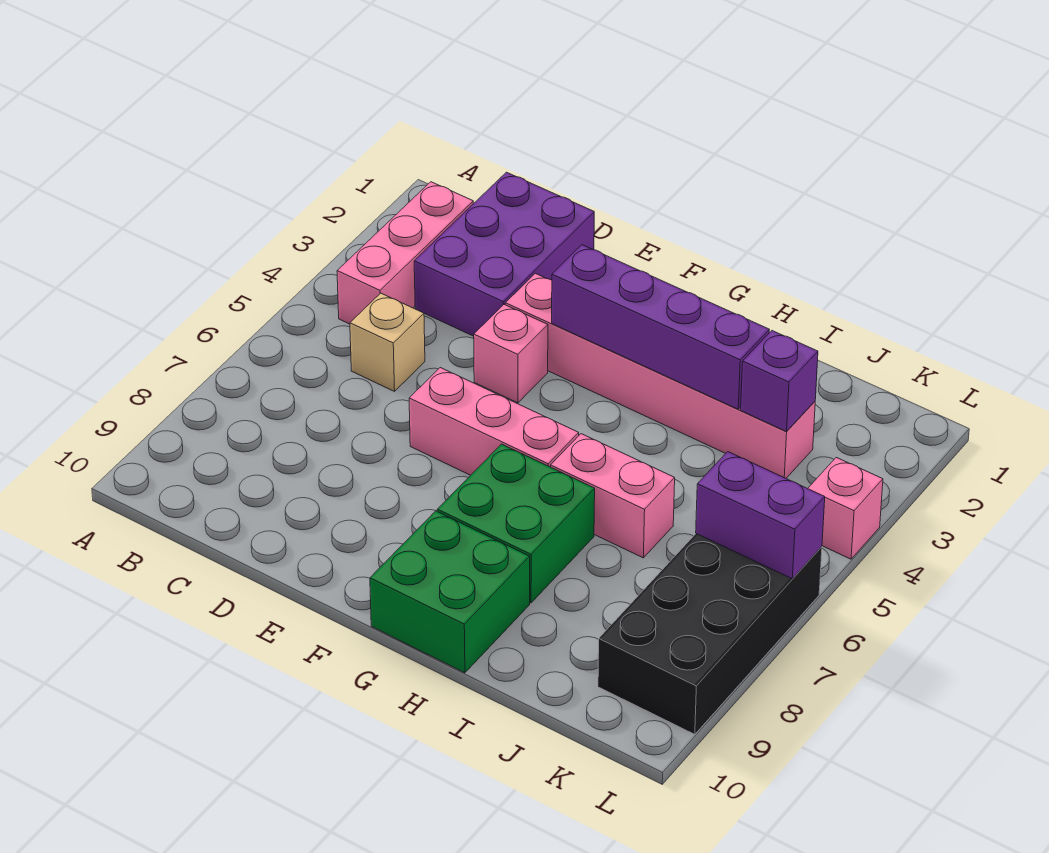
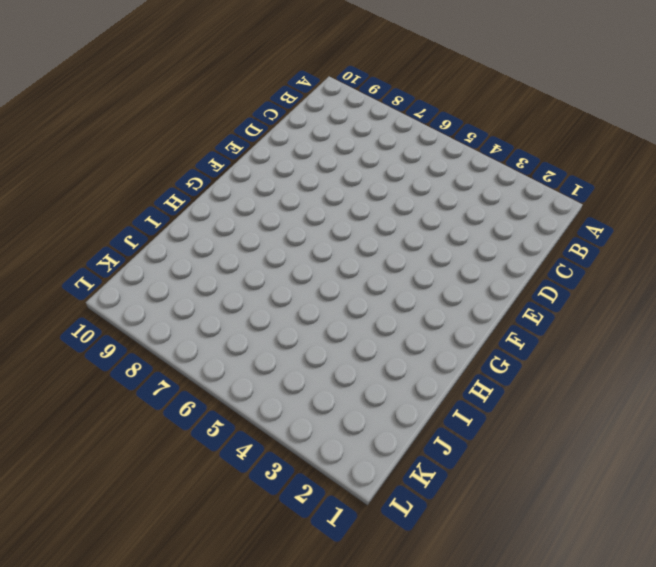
none -> pink 1x3 brick [337,182,473,324]
none -> purple 2x3 brick [414,172,594,336]
none -> tan 1x1 brick [350,293,425,391]

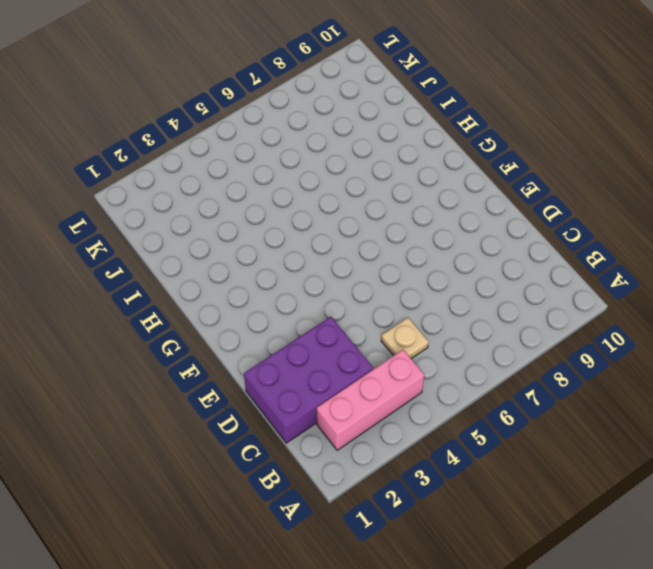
tan 1x1 plate [381,318,429,359] -> tan 1x1 brick [350,293,425,391]
none -> pink 1x6 brick [505,273,815,478]
none -> pink 1x1 brick [474,305,548,403]
none -> pink 1x3 brick [409,368,579,475]

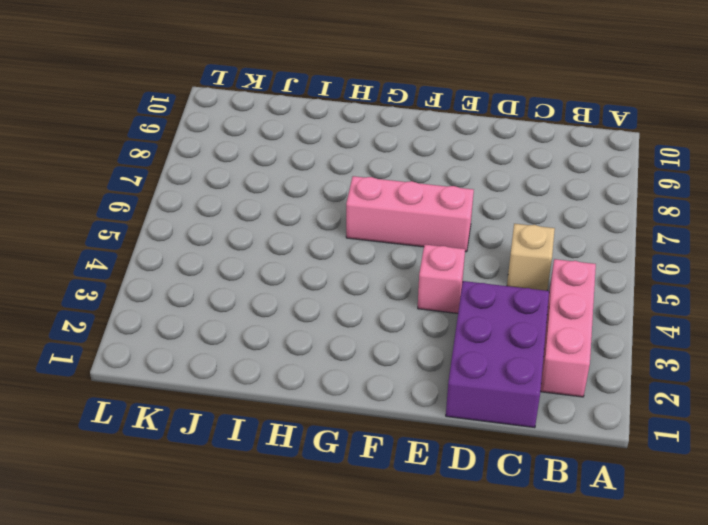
none -> pink 1x6 brick [505,273,815,478]
none -> green 2x2 brick [437,444,595,603]
none -> green 2x2 brick [370,511,530,673]

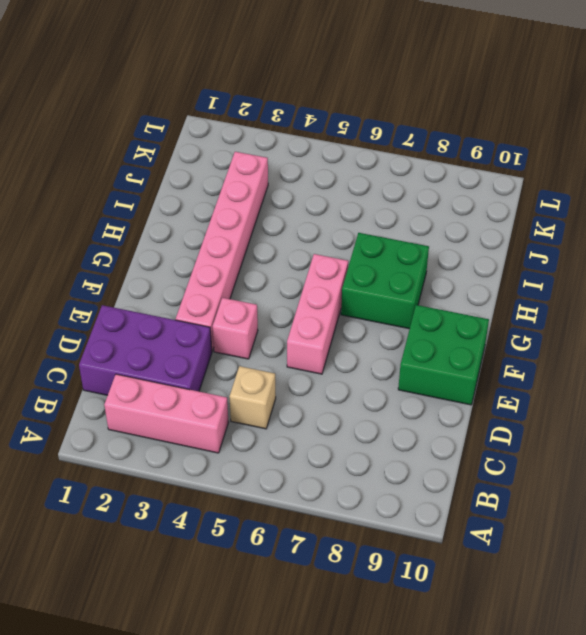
green 2x2 brick [398,305,489,405] -> green 2x2 brick moved to [370,511,530,673]
none -> pink 1x2 brick [551,434,675,558]
none -> black 2x4 brick [598,534,822,734]
none -> pink 1x1 brick [808,457,883,559]

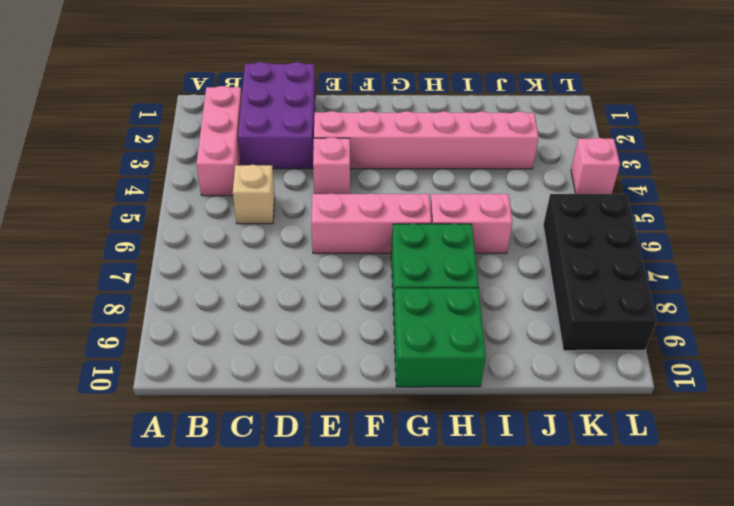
none -> purple 1x4 brick [552,245,769,409]
none -> purple 1x1 brick [741,331,818,431]
none -> purple 1x2 brick [696,452,825,579]

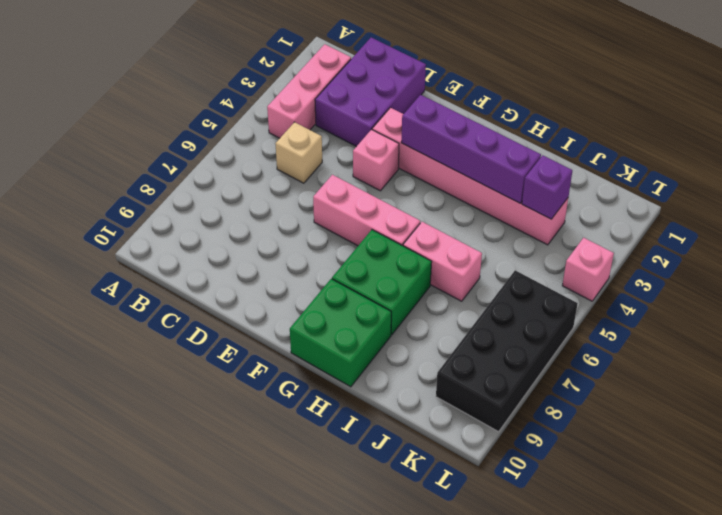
none -> purple 1x2 brick [696,452,825,579]

